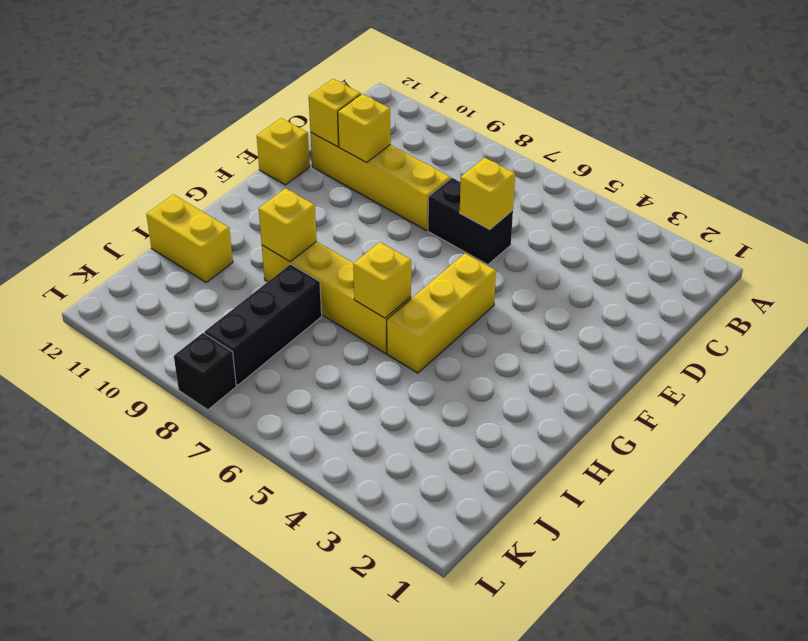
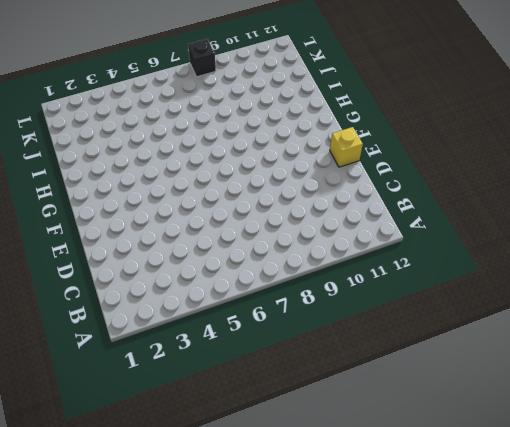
none -> black 1x2 brick [428,178,513,265]
none -> yellow 1x4 brick [310,132,450,230]
none -> yellow 1x3 brick [387,253,496,373]

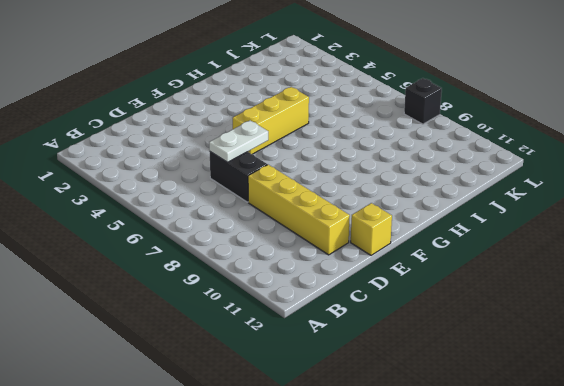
white 1x2 plate [209,120,268,162] -> yellow 1x1 brick [460,158,515,229]
none -> yellow 1x4 brick [262,242,411,353]
none -> black 1x3 brick [205,264,322,385]
none -> yellow 1x2 brick [146,195,233,282]

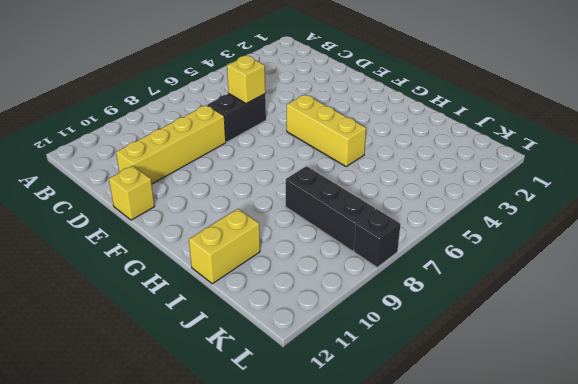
none -> yellow 1x4 brick [262,242,411,353]
none -> yellow 1x1 brick [338,94,391,163]
none -> yellow 1x1 brick [309,79,361,147]

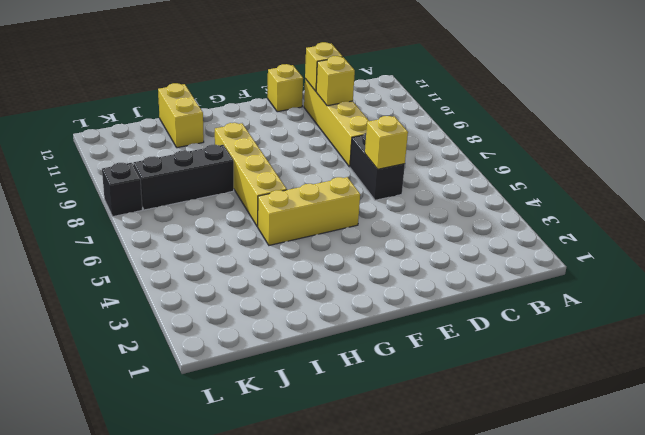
none -> yellow 1x1 brick [353,242,411,318]
none -> yellow 1x1 brick [259,188,317,261]

